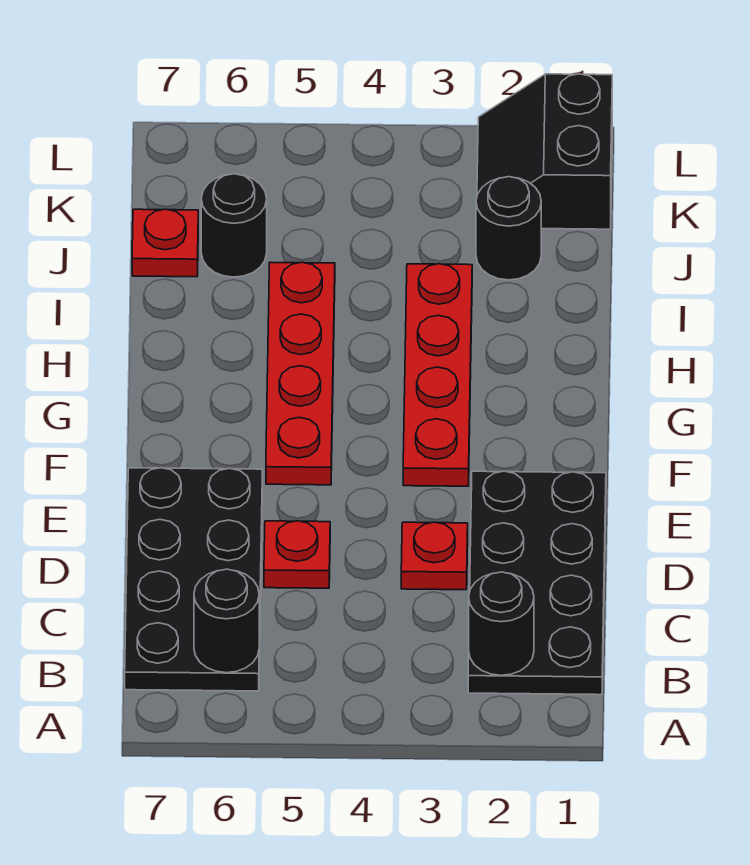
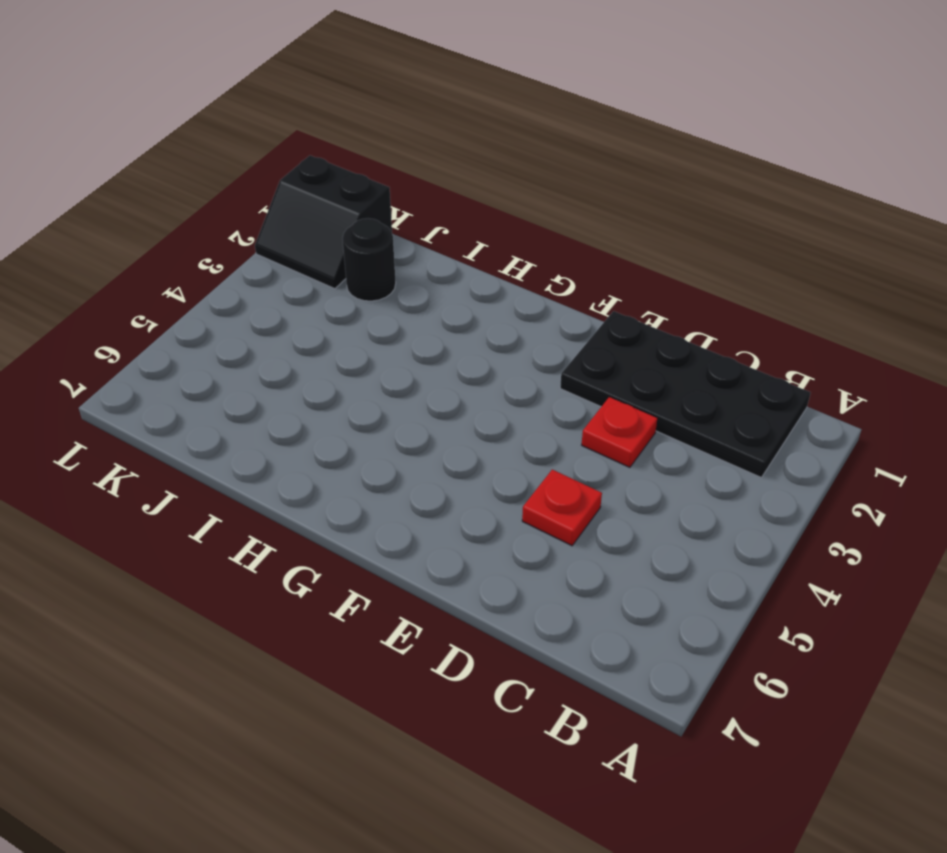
none -> black 2x4 plate [125,468,262,691]
none -> red 1x4 plate [403,264,472,486]
none -> red 1x4 plate [266,262,335,485]

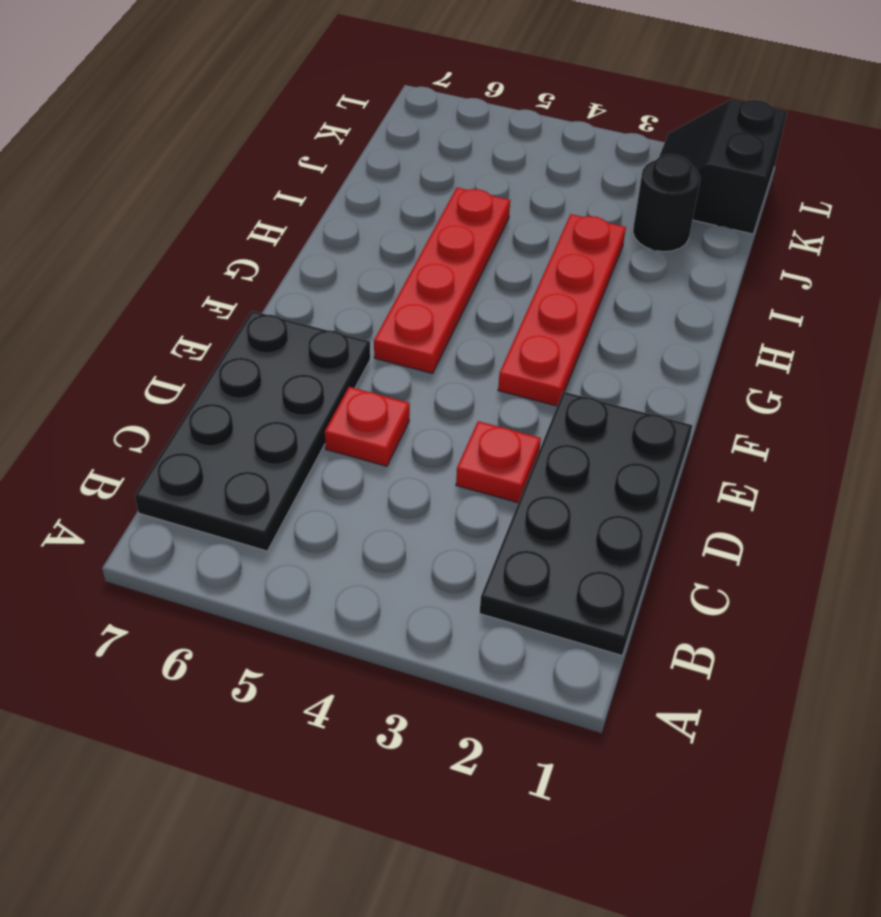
none -> black 1x1 round brick [201,174,267,277]
none -> red 1x1 plate [132,209,198,277]
none -> black 1x1 round brick [469,572,534,675]

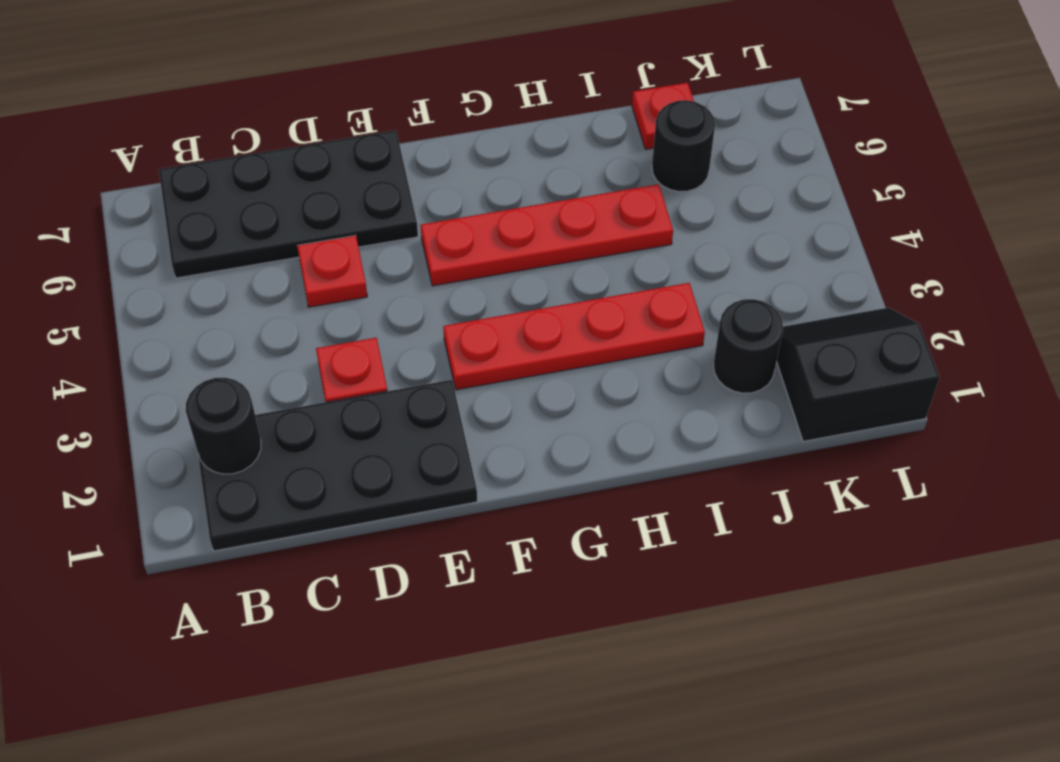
none -> black 1x1 round brick [194,569,259,673]

